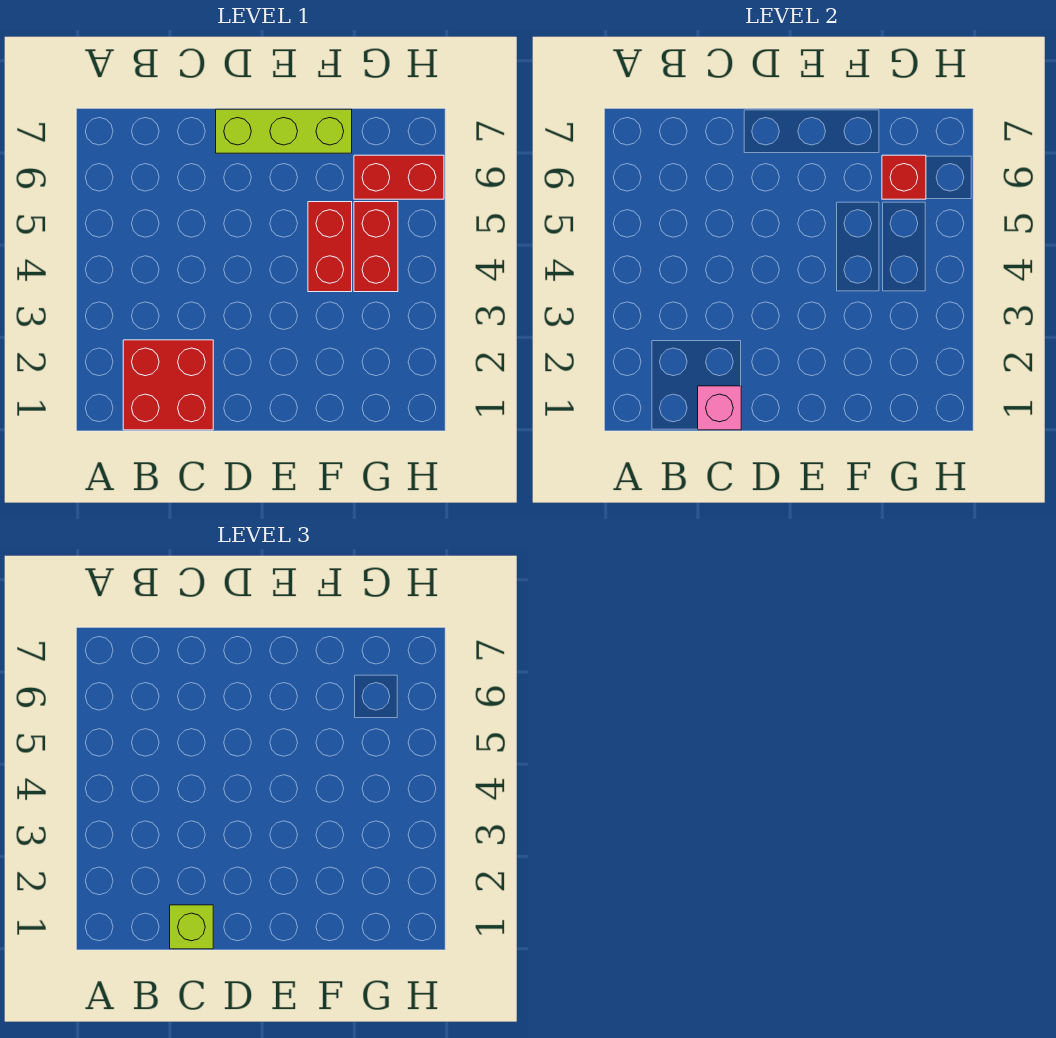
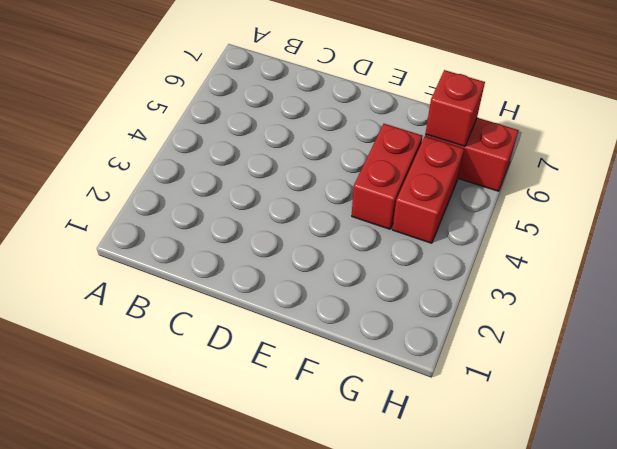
none -> red 2x2 brick [123,340,213,430]
none -> lime 1x3 brick [216,109,352,153]

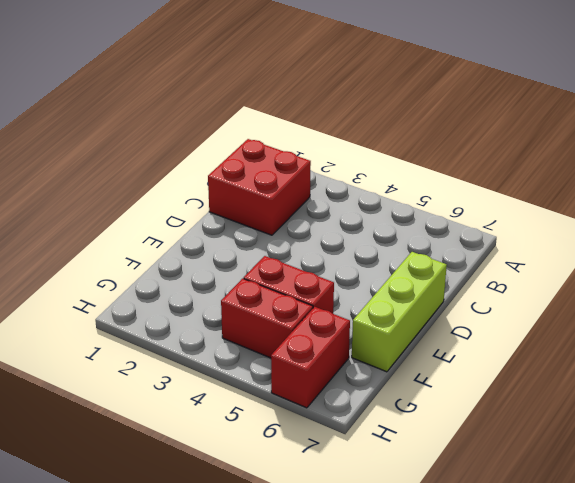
none -> pink 1x1 brick [698,386,741,430]
none -> red 1x1 brick [882,155,926,199]

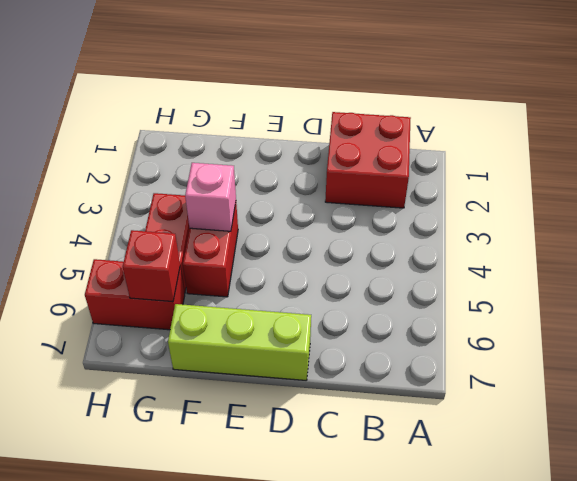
pink 1x1 brick [185,163,236,231] -> pink 1x1 brick moved to [698,386,741,430]
none -> lime 1x1 brick [170,905,213,949]

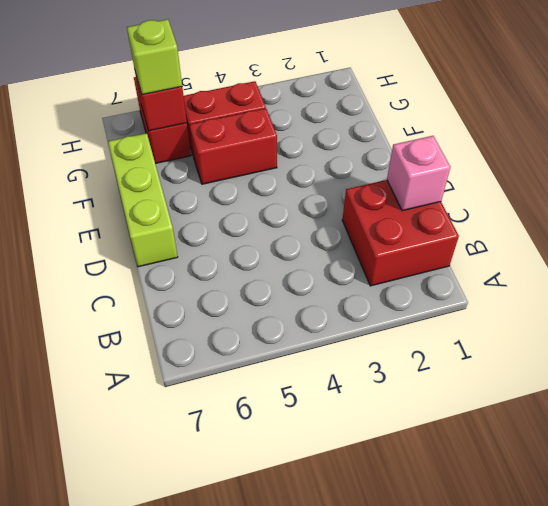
lime 1x1 brick [127,19,182,95] -> lime 1x1 brick moved to [170,905,213,949]

